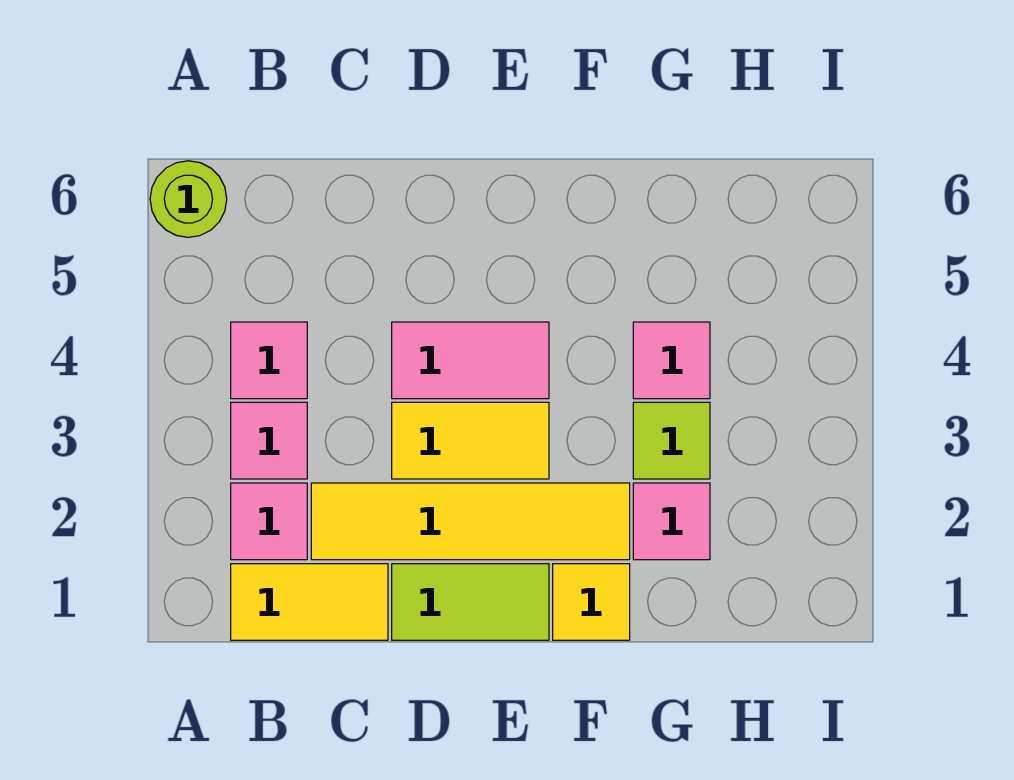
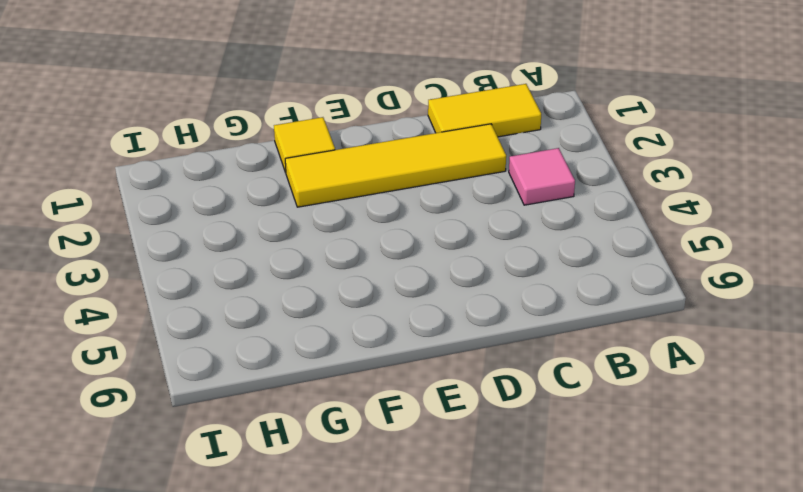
none -> lime 1x1 round brick [150,161,227,237]
none -> pink 1x1 tile [231,483,307,560]
none -> pink 1x1 tile [231,322,307,399]

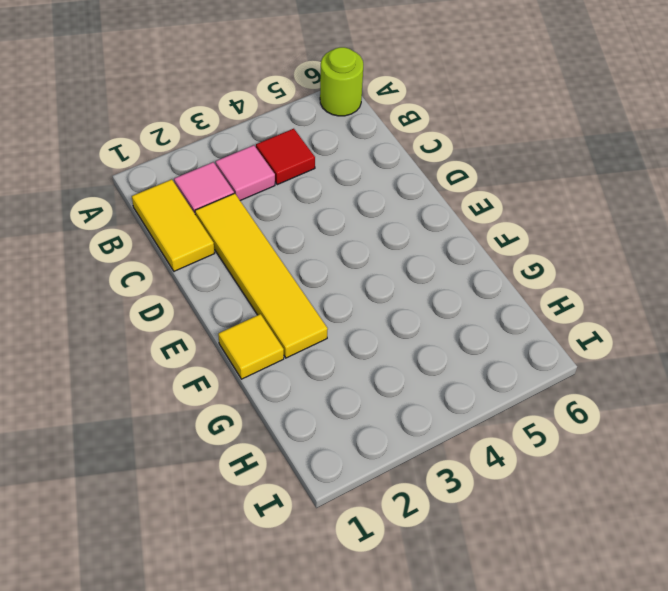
red 1x1 tile [256,129,315,185] -> pink 1x1 tile [231,322,307,399]
none -> lime 1x2 tile [392,564,549,640]
none -> yellow 1x2 tile [392,402,549,479]
none -> pink 1x2 tile [392,322,549,399]

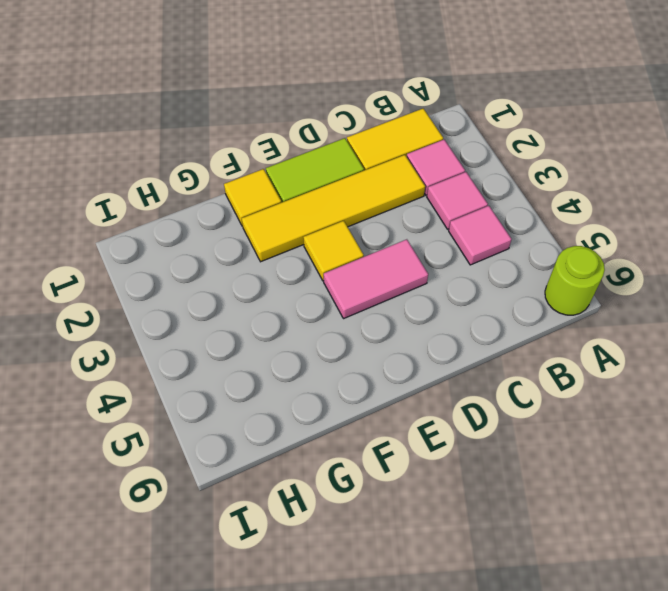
yellow 1x1 tile [303,221,364,281] -> yellow 1x2 tile [392,402,549,479]
none -> pink 1x1 tile [633,483,710,560]
none -> lime 1x1 tile [633,402,710,479]
none -> pink 1x1 tile [633,322,710,399]

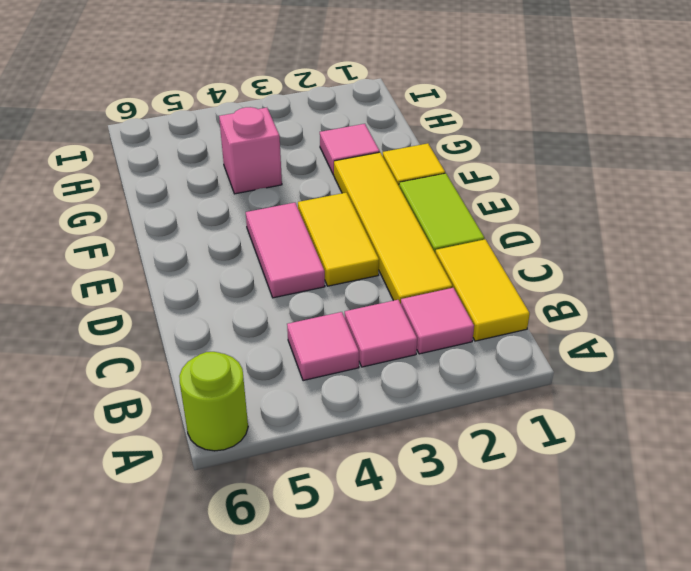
pink 1x1 brick [219,107,282,194] -> pink 1x1 tile [633,322,710,399]
none -> lime 1x1 tile [633,402,710,479]

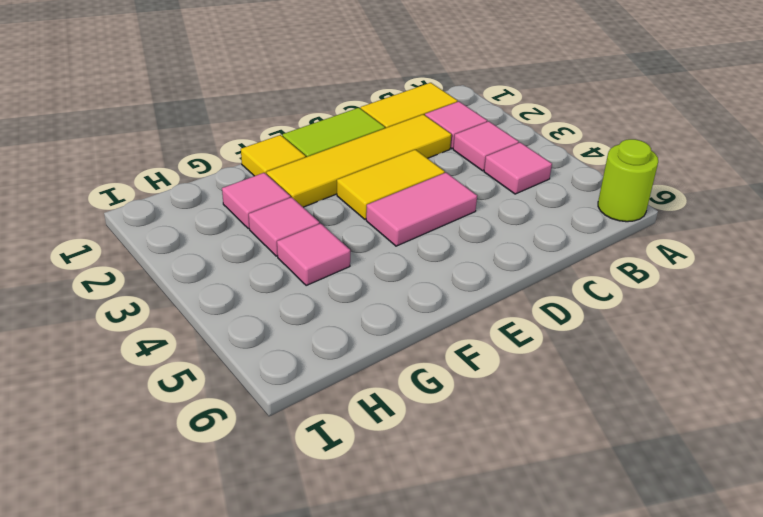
pink 1x1 tile [249,197,319,256] -> lime 1x1 tile [633,402,710,479]

